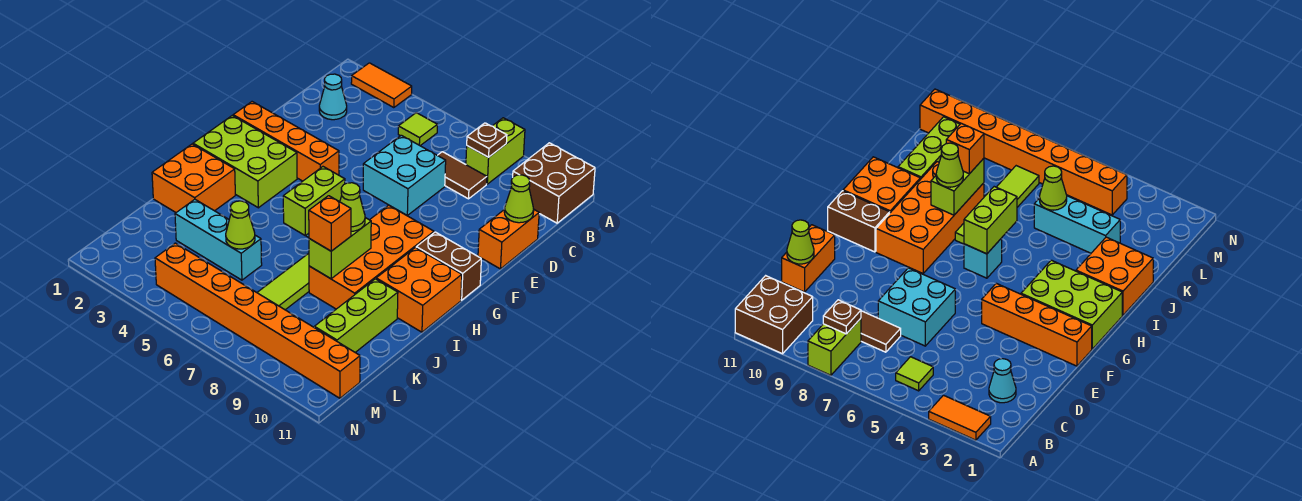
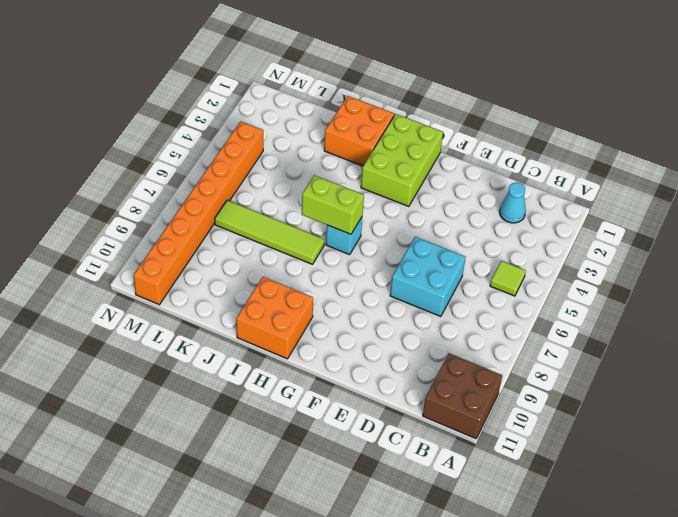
none -> orange 1x2 tile [351,63,412,108]
none -> lime 1x2 brick [466,118,525,184]
none -> brown 1x2 tile [438,152,487,199]

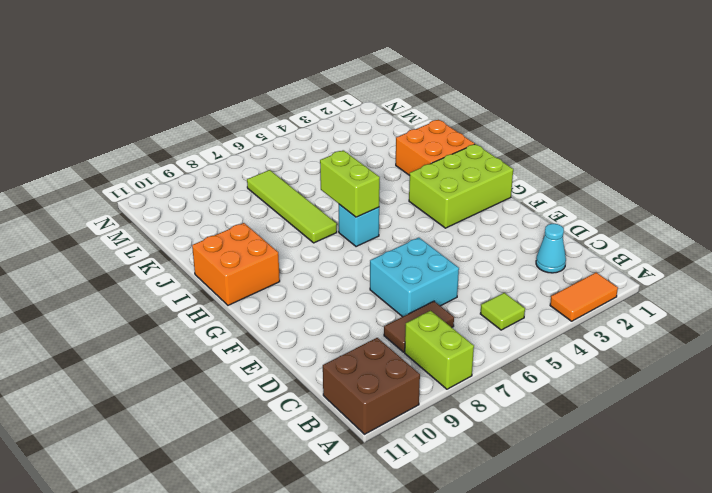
none -> orange 1x2 brick [478,209,539,269]
none -> orange 1x4 brick [233,102,339,181]
none -> orange 2x4 brick [309,205,434,309]

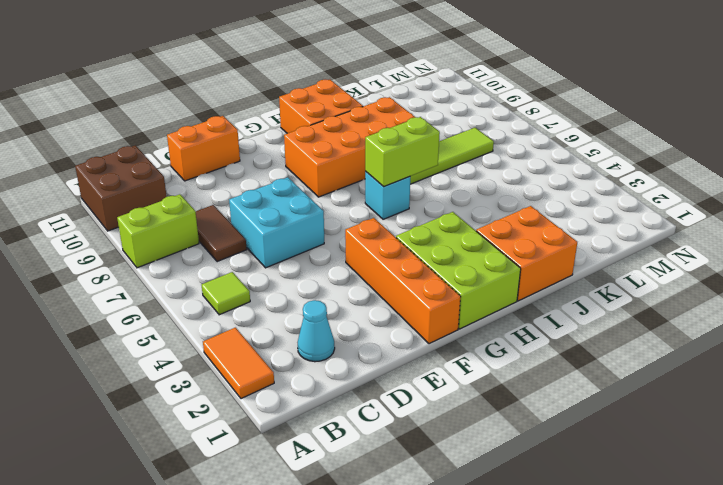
none -> brown 1x2 brick [416,232,481,300]
none -> lime 1x3 brick [314,279,398,352]
none -> cyan 1x3 brick [175,199,262,280]

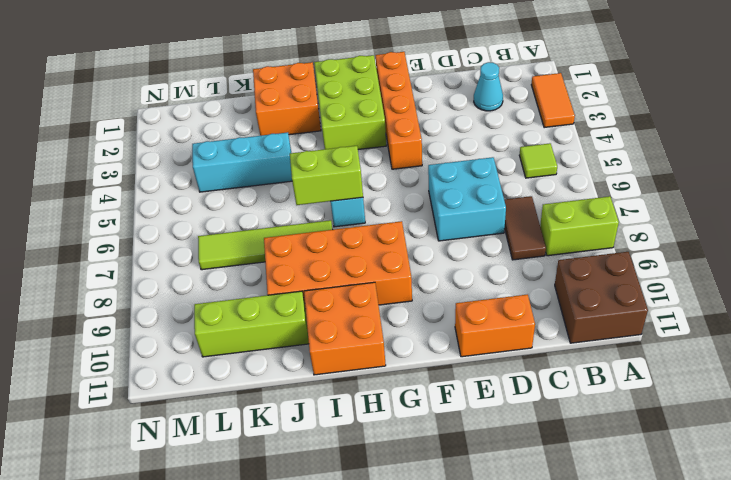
cyan 1x3 brick [192,132,292,192] -> cyan 1x3 brick turned to [175,199,262,280]
none -> brown 1x2 brick [416,232,481,300]
none -> orange 1x8 brick [155,243,360,398]
none -> brown 1x1 plate [467,123,507,157]

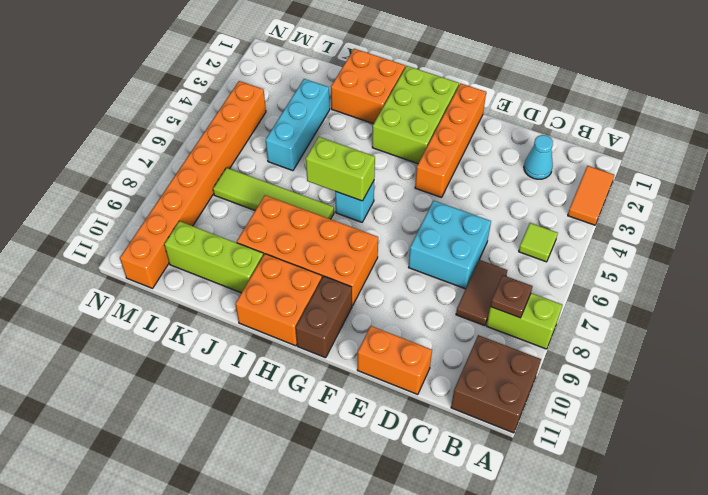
none -> lime 1x1 cone [504,175,534,223]
none -> lime 1x2 brick [309,218,371,279]
none -> lime 1x1 cone [226,201,255,249]

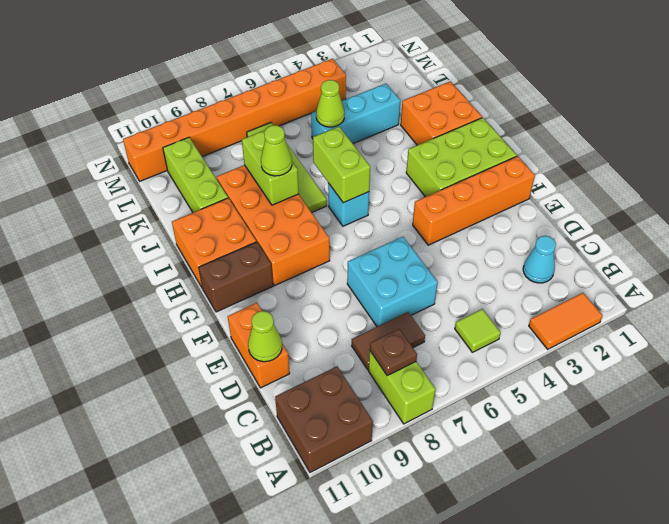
none -> orange 1x1 brick [309,196,351,251]

